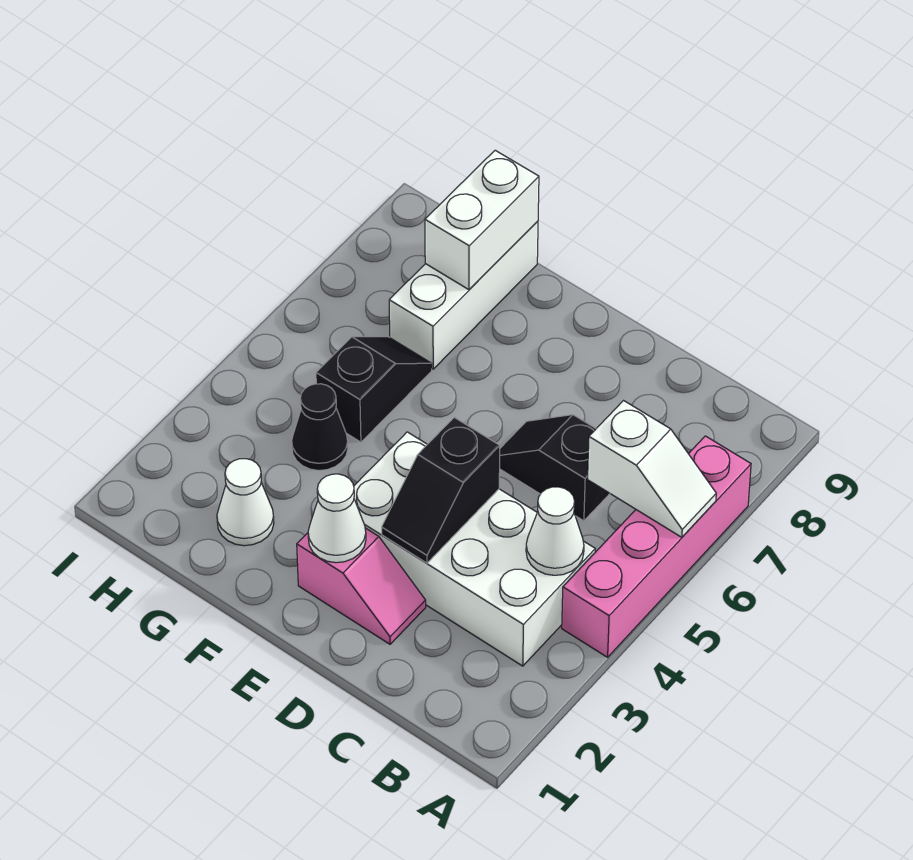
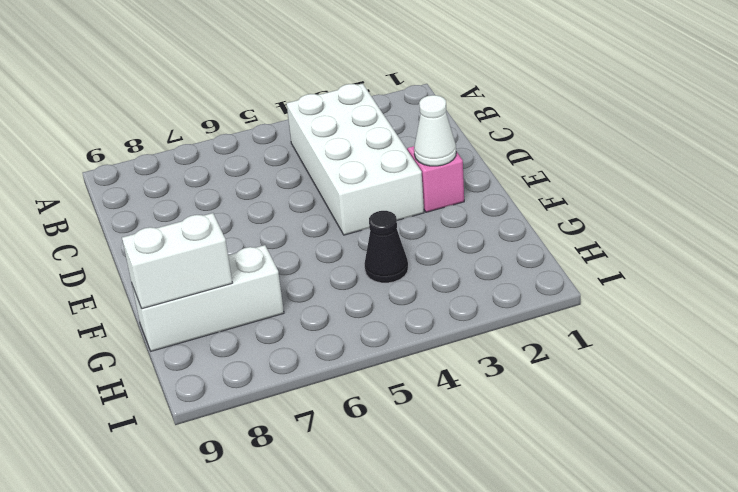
none -> pink 1x4 brick [562,436,751,657]
none -> black 1x2 slope [500,415,610,521]
none -> white 1x1 cone [217,459,274,546]

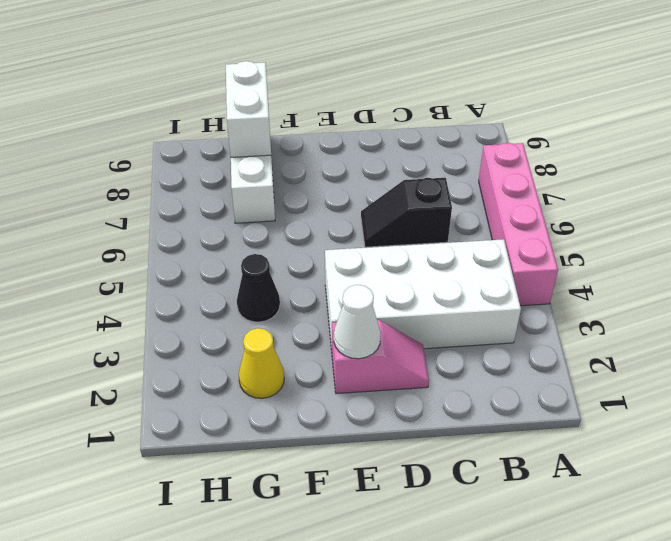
yellow 1x1 cone [239,328,284,398] -> white 1x1 cone [217,459,274,546]
none -> black 1x2 slope [316,337,432,442]
none -> white 1x2 slope [588,401,716,537]
none -> white 1x1 cone [526,487,584,575]

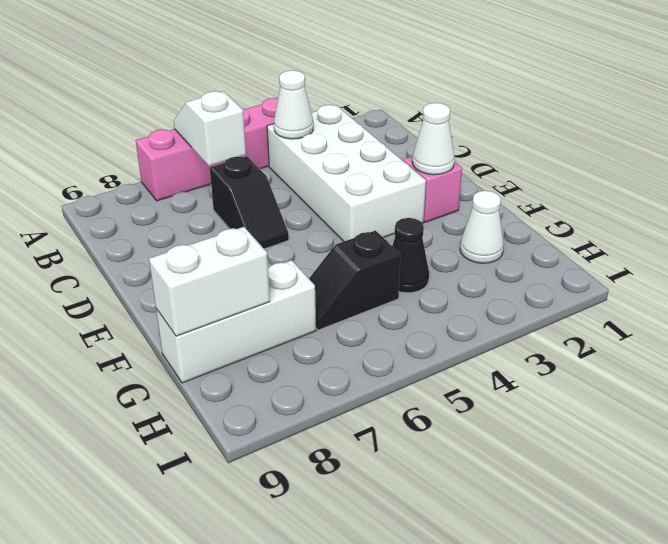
none -> black 1x2 slope [382,417,500,563]

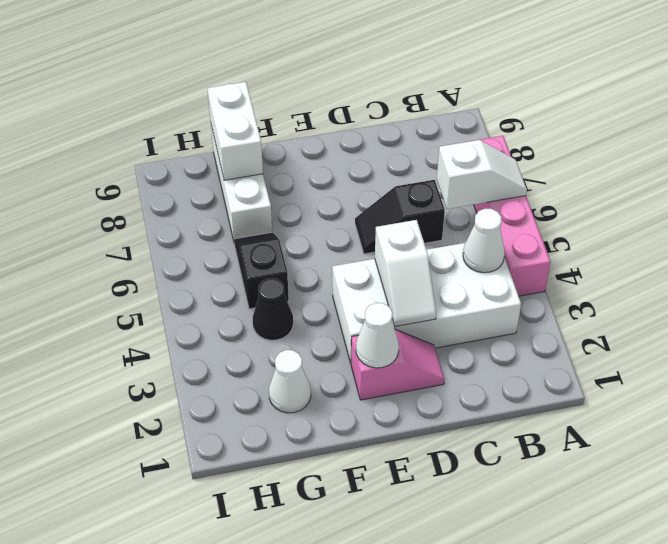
white 1x2 slope [375,220,436,327] -> black 1x2 slope [382,417,500,563]

